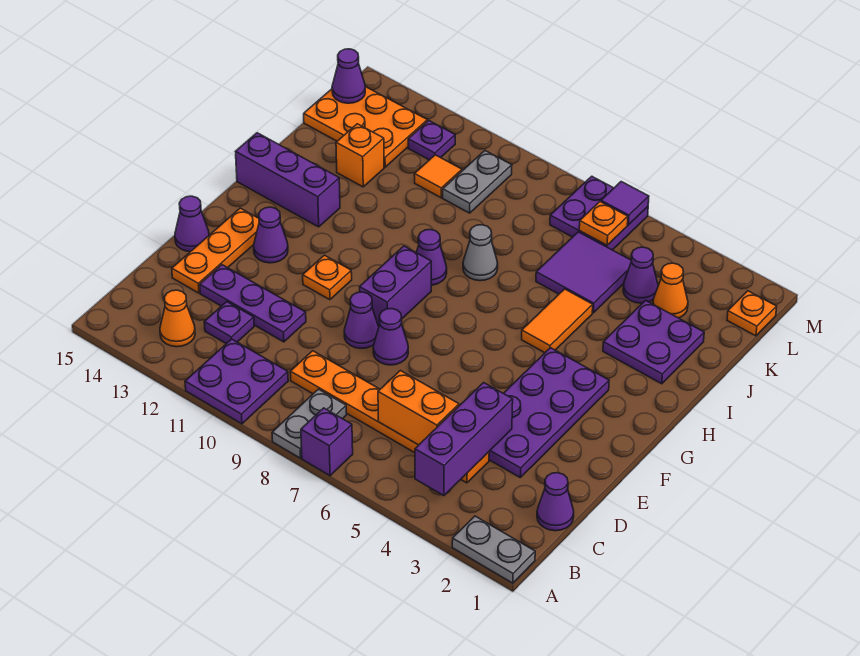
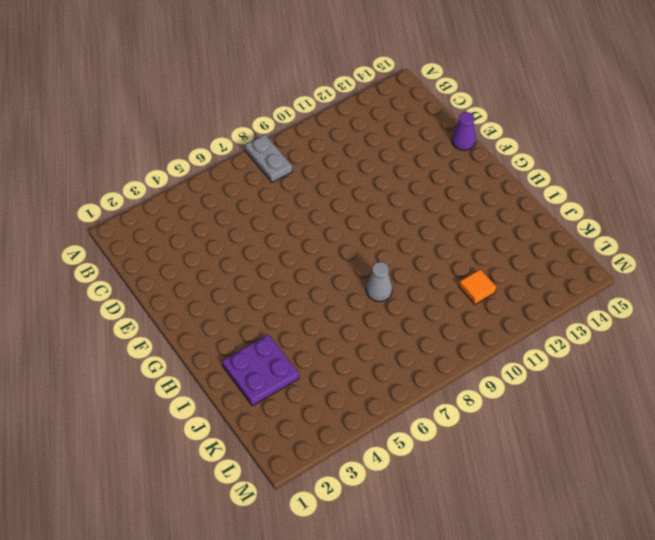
none -> grey 1x2 plate [452,516,535,583]
none -> purple 1x1 brick [301,408,353,476]
none -> purple 2x2 plate [185,339,288,424]
none -> orange 1x1 cone [160,290,195,347]

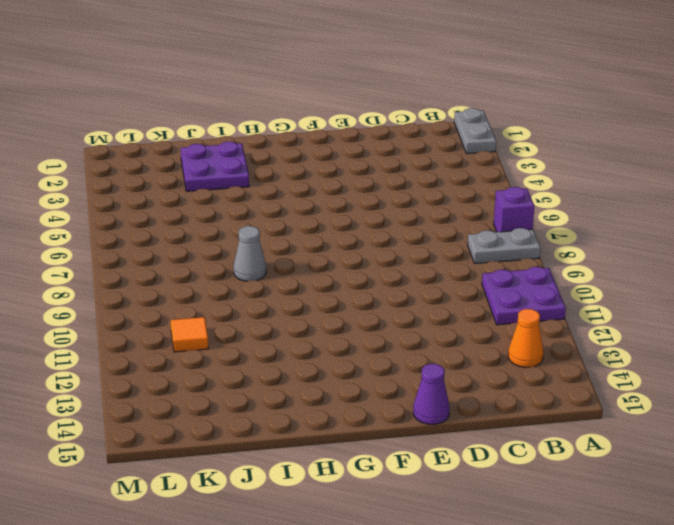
none -> purple 1x1 cone [537,473,574,531]
none -> orange 1x6 plate [290,351,489,483]
none -> purple 1x1 plate [204,302,254,344]
none -> purple 2x4 plate [489,348,609,477]

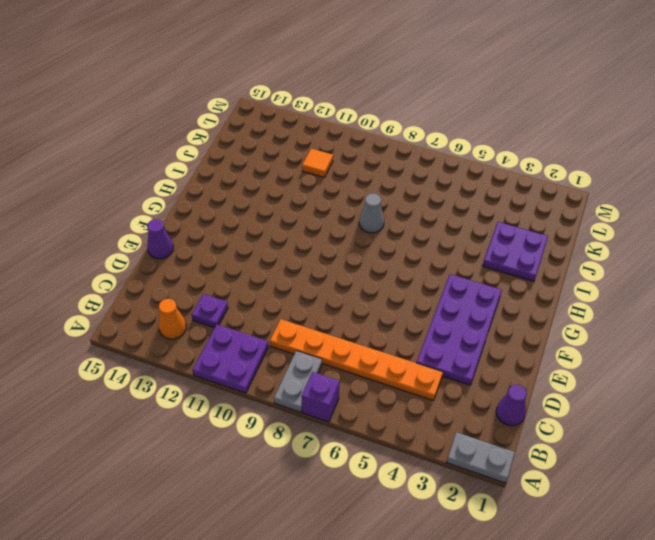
none -> purple 1x3 plate [200,265,306,342]
none -> orange 1x3 plate [172,208,259,293]
none -> purple 1x1 cone [373,309,408,365]
none -> purple 1x1 cone [344,292,379,348]

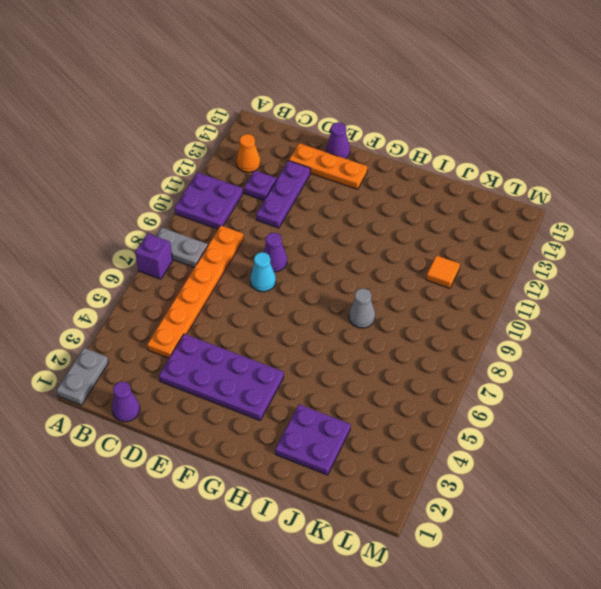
cyan 1x1 cone [250,252,276,292] -> purple 1x1 cone [373,309,408,365]
none -> purple 1x2 brick [360,246,431,327]
none -> orange 1x1 plate [303,255,352,300]
none -> purple 1x1 cone [254,207,288,263]
none -> orange 1x2 tile [522,289,593,353]

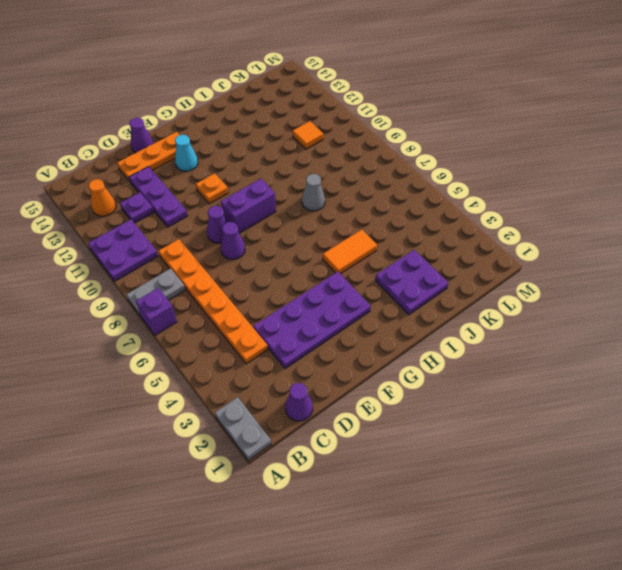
cyan 1x1 cone [175,135,198,171] -> purple 1x1 cone [254,207,288,263]
none -> purple 1x1 cone [416,229,447,285]
none -> purple 1x3 brick [236,133,340,227]
none -> purple 2x2 tile [536,232,632,313]
none -> orange 1x1 brick [336,124,384,187]

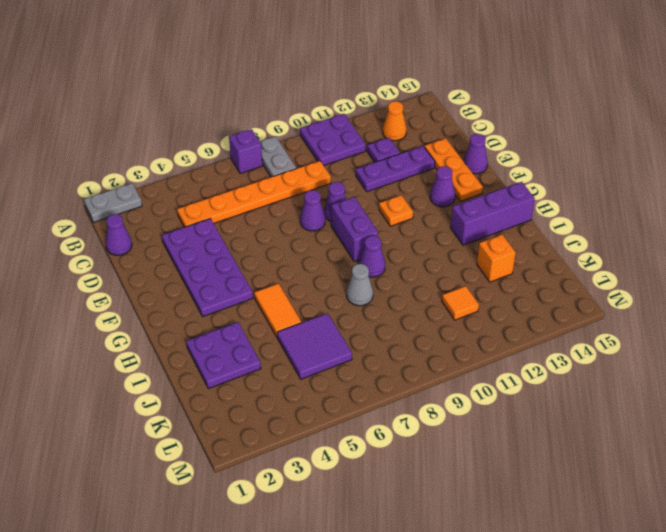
none -> orange 1x1 cone [653,263,688,318]
none -> purple 1x1 cone [623,247,658,303]
none -> grey 1x2 plate [443,151,512,213]
none -> orange 2x3 plate [304,87,427,167]

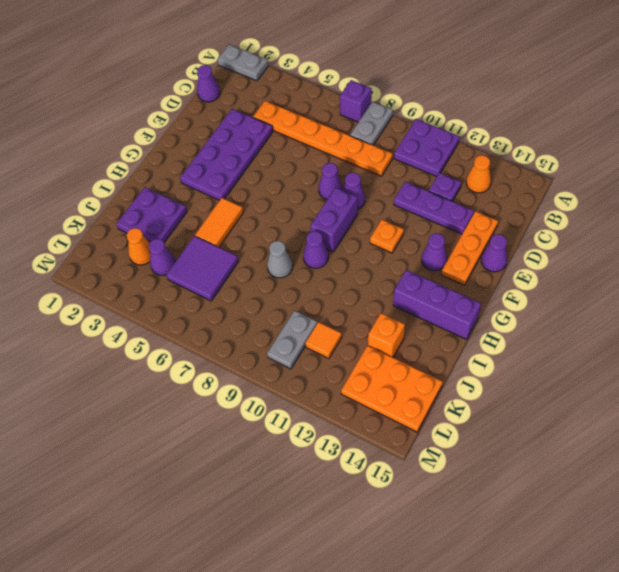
none -> orange 1x1 plate [727,291,777,336]
none -> purple 2x2 plate [550,176,648,250]
none -> purple 1x1 plate [408,121,455,160]
none -> purple 1x3 brick [415,383,513,496]

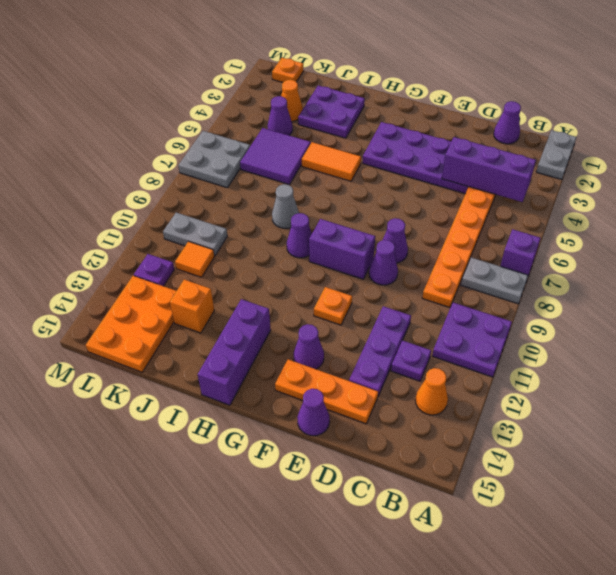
grey 2x2 plate [178,131,250,187] -> purple 2x2 plate [550,176,648,250]
none -> orange 1x2 brick [378,371,459,445]
none -> orange 1x1 plate [579,202,628,245]
none -> purple 1x1 cone [332,49,365,103]
none -> purple 1x1 tile [601,182,649,225]

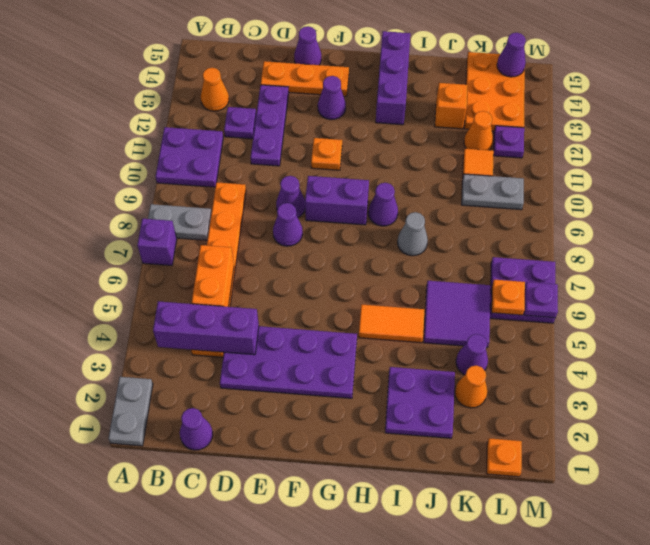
orange 1x1 cone [464,111,493,150] -> none
purple 1x1 plate [524,282,558,318] -> purple 1x1 tile [601,182,649,225]

